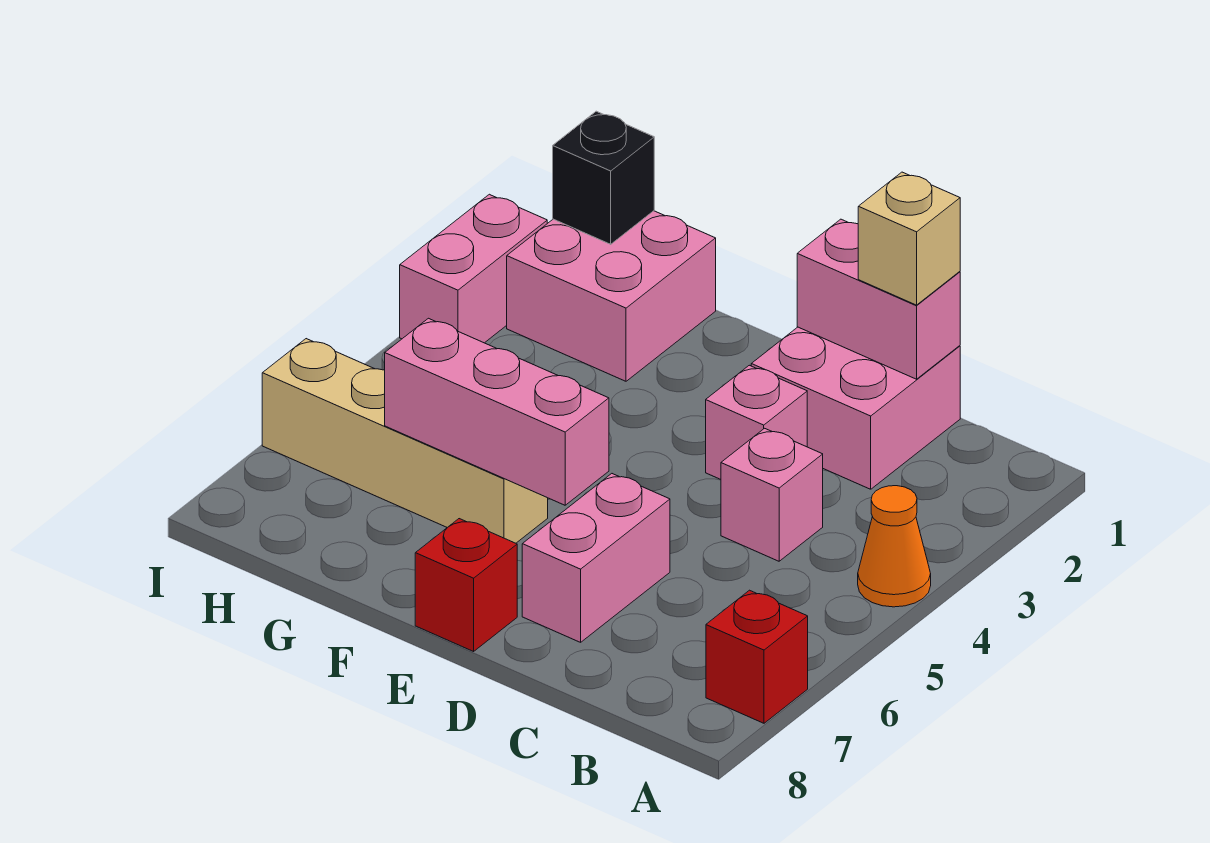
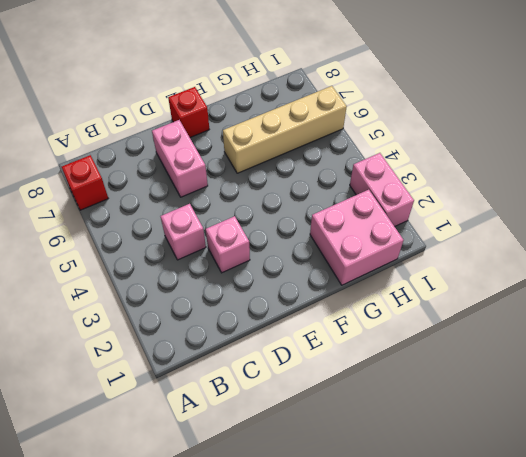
none -> orange 1x1 cone [858,486,931,607]
none -> pink 2x2 brick [751,327,960,489]
none -> pink 1x2 brick [797,219,960,379]

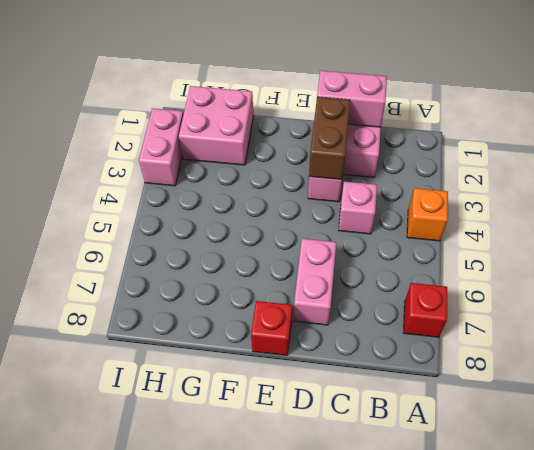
orange 1x1 brick [407,188,448,241] -> orange 1x1 cone [858,486,931,607]
brown 1x2 brick [309,97,350,180] -> none
none -> tan 1x4 brick [262,339,548,543]
none -> pink 1x3 brick [385,318,609,505]
none -> black 1x1 brick [553,111,654,244]

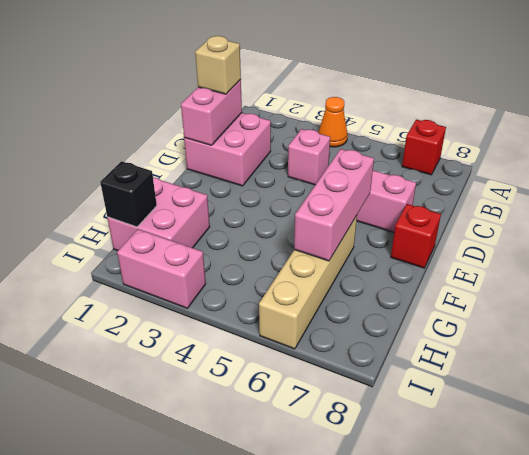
none -> pink 1x1 brick [706,365,807,479]

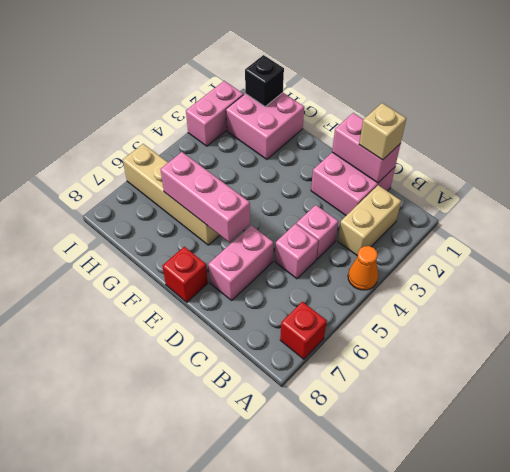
tan 1x2 brick [338,185,401,256] -> none
pink 1x1 brick [275,224,318,279] -> pink 1x1 brick moved to [706,365,807,479]

